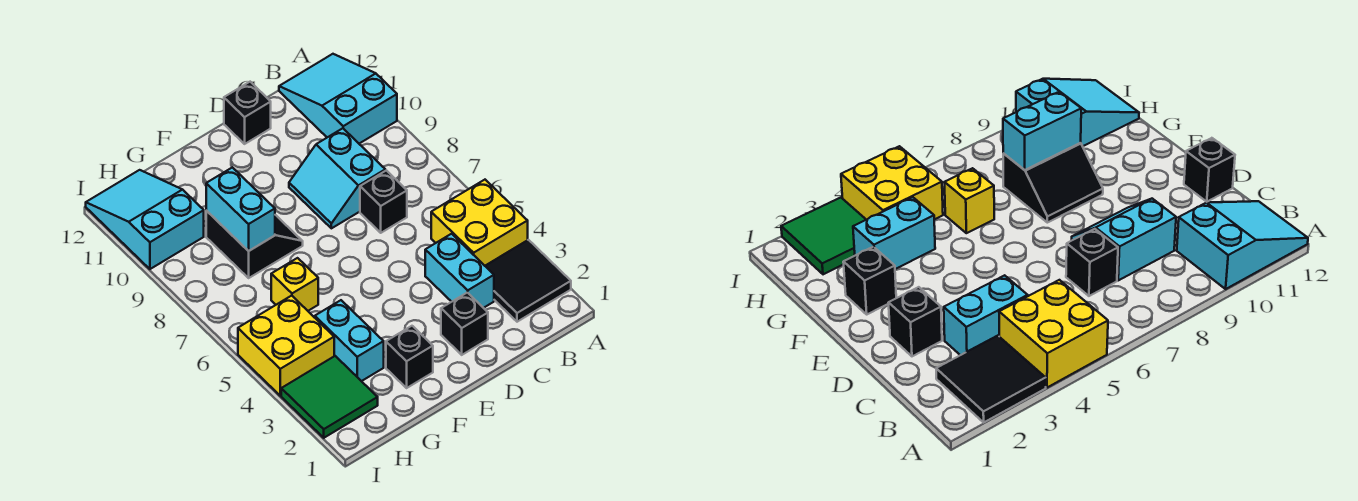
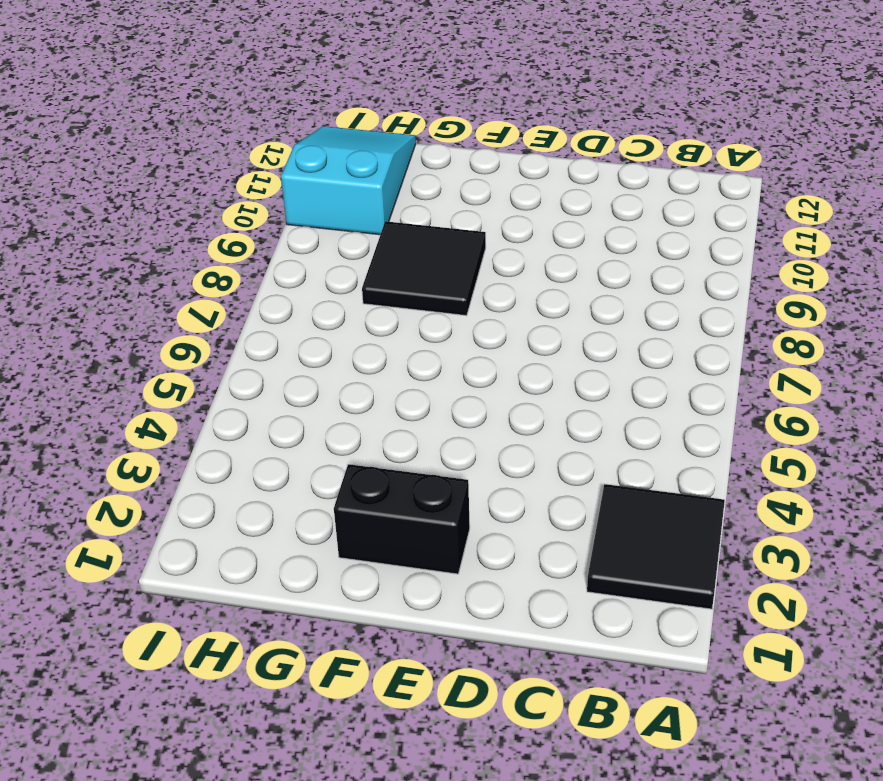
black 1x2 brick [334,464,470,574] -> black 1x1 brick [386,326,433,388]
black 2x2 tile [362,221,486,316] -> black 2x2 slope [206,211,303,278]
none -> yellow 2x2 brick [431,180,528,266]
none -> cyan 2x3 slope [279,54,397,144]
none -> cyan 1x2 brick [425,234,494,308]

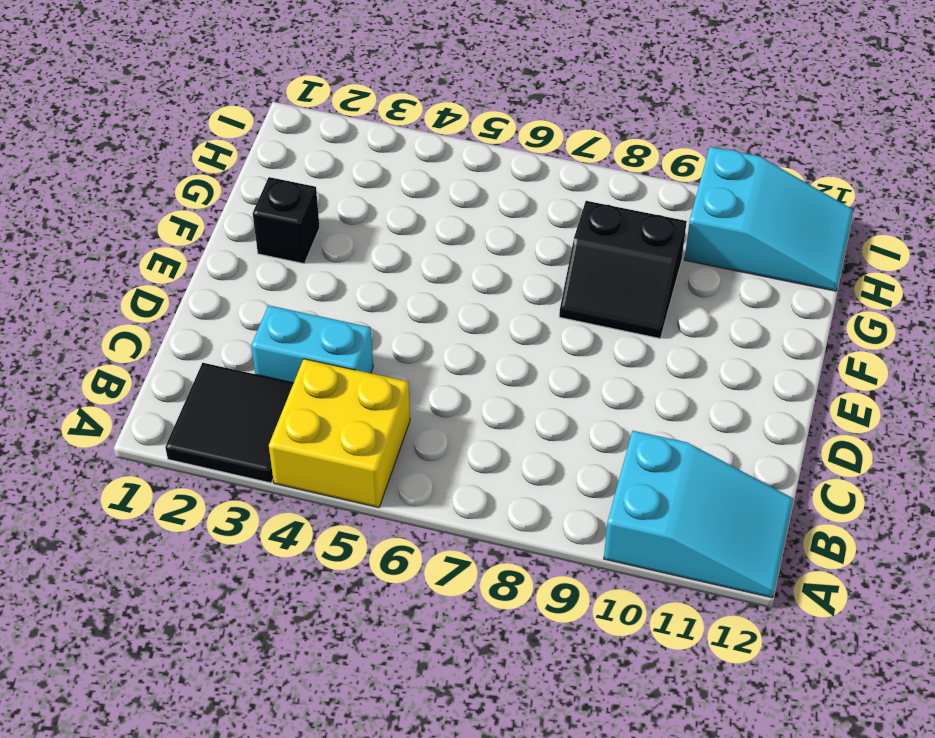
none -> black 1x1 brick [360,170,407,233]
none -> cyan 2x2 slope [289,128,385,228]
none -> black 1x1 brick [441,292,488,355]

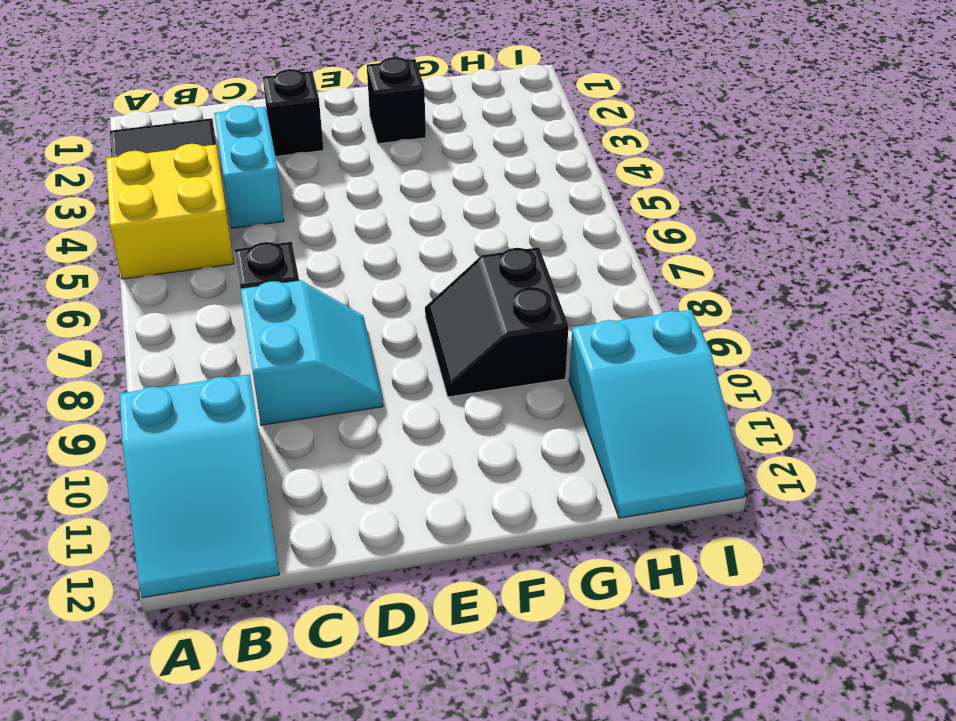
none -> black 1x1 brick [224,82,271,144]
none -> cyan 1x2 brick [315,300,384,381]
none -> yellow 1x1 brick [271,258,318,311]

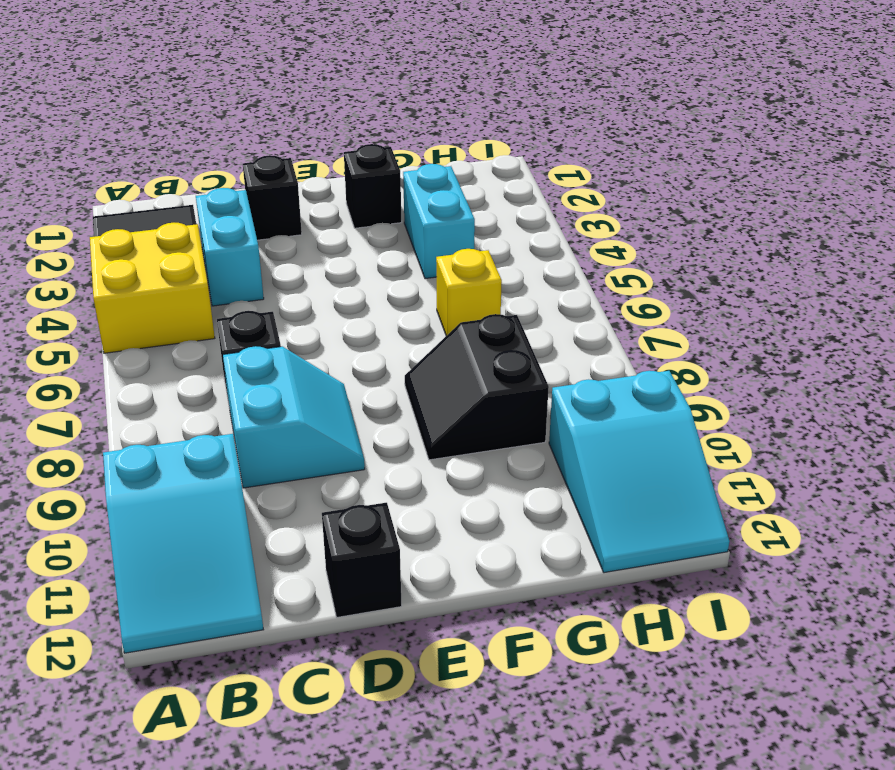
none -> green 2x2 tile [281,356,378,438]
none -> yellow 2x2 brick [238,296,334,396]
none -> cyan 1x2 brick [206,167,275,251]

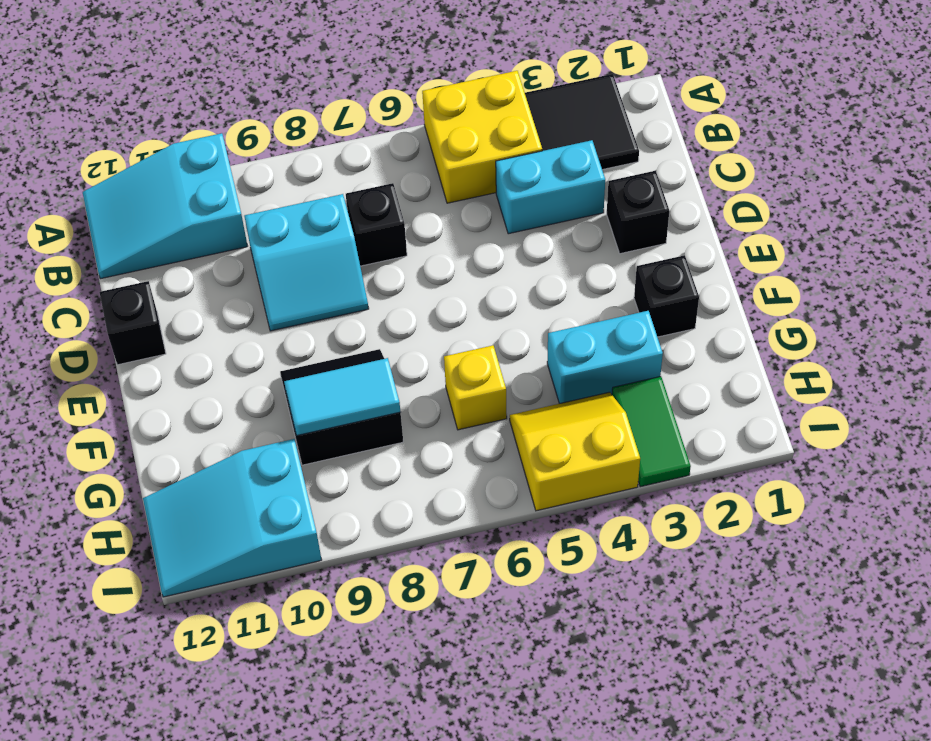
cyan 1x2 tile [284,358,400,436] -> cyan 1x2 brick [206,167,275,251]
green 1x2 tile [612,376,691,487] -> green 2x2 tile [281,356,378,438]
yellow 2x2 slope [510,392,640,511] -> yellow 2x2 brick [238,296,334,396]

